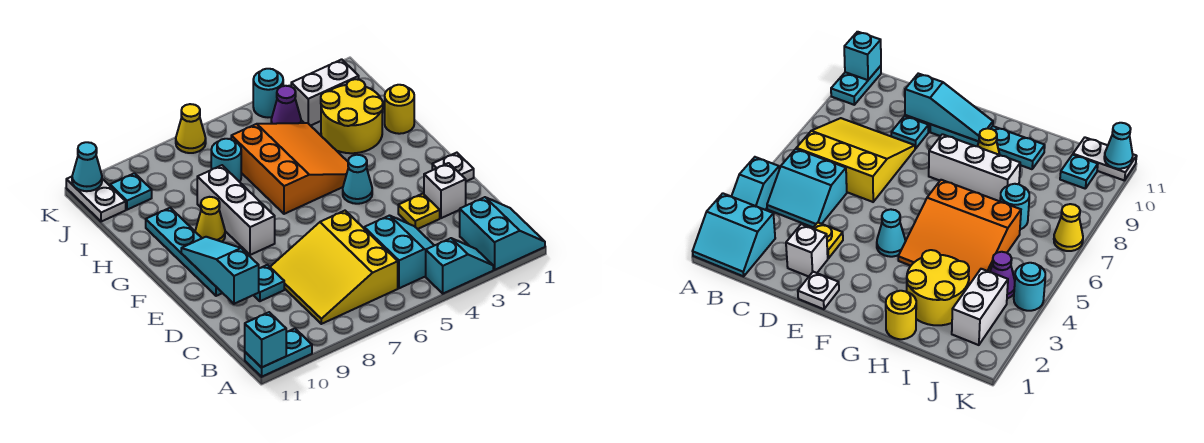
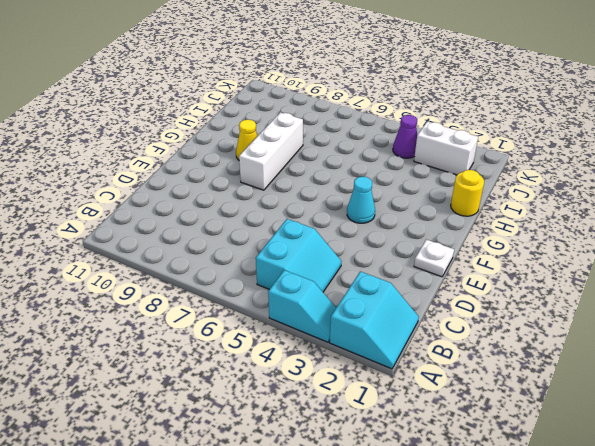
none -> cyan 1x2 plate [245,329,312,377]
none -> yellow 3x3 slope [270,211,398,324]
none -> white 1x1 brick [424,163,466,218]

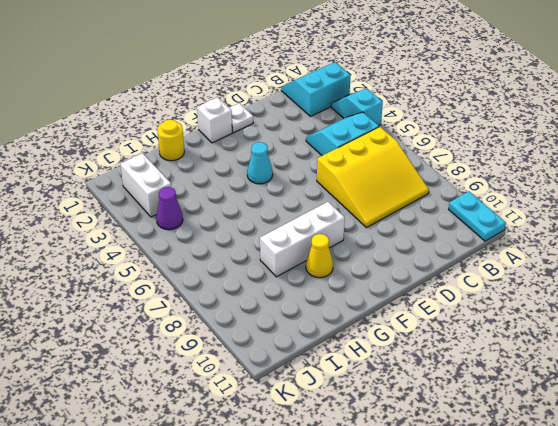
white 1x1 brick [197,97,232,143] -> white 1x1 brick moved to [424,163,466,218]
none -> yellow 1x1 plate [398,194,440,229]
none -> cyan 1x1 plate [254,265,284,301]
none -> cyan 1x4 plate [146,208,222,296]

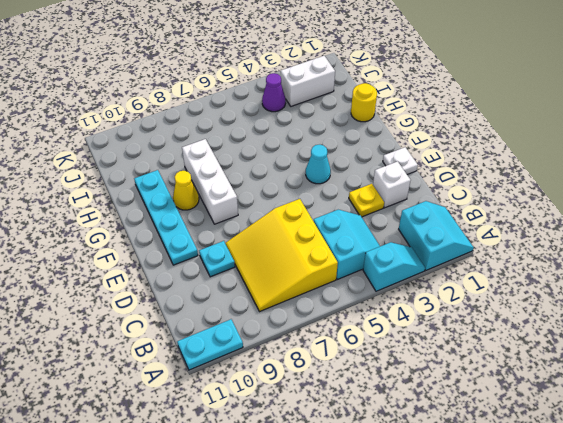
none -> orange 3x3 slope [231,123,349,214]
none -> yellow 2x2 round brick [321,79,383,153]
none -> cyan 1x1 round brick [211,139,241,182]

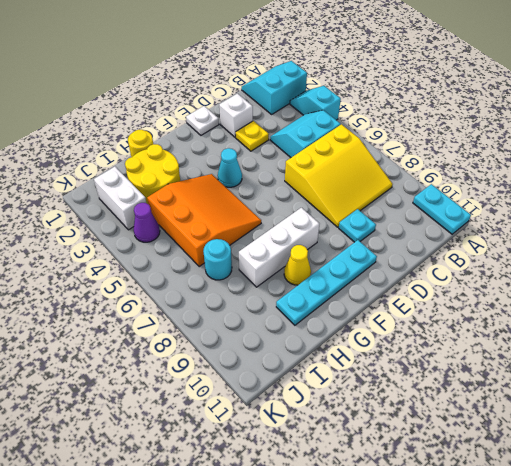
orange 3x3 slope [147,174,261,267] -> orange 3x3 slope turned to [231,123,349,214]
none -> cyan 1x1 plate [110,173,152,210]
none -> white 1x2 plate [66,177,126,222]
none -> cyan 1x1 round brick [253,69,283,117]

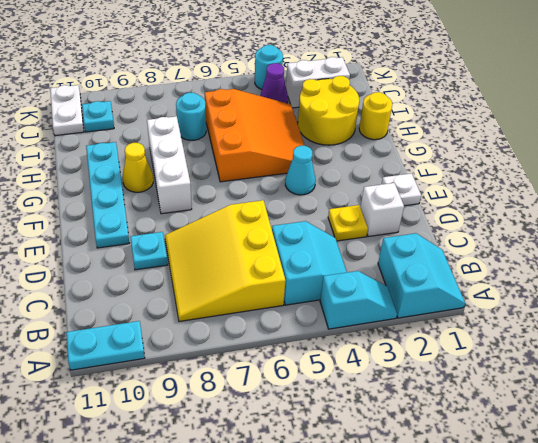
none -> yellow 1x1 cone [176,104,206,153]
none -> cyan 1x1 brick [245,312,286,368]
none -> cyan 1x3 slope [181,237,259,304]

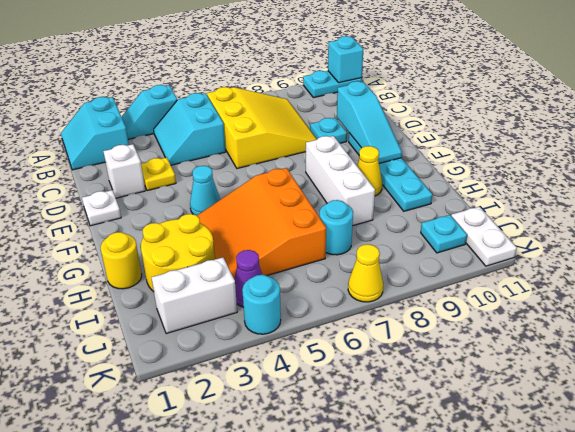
none -> cyan 1x1 cone [72,142,102,191]

